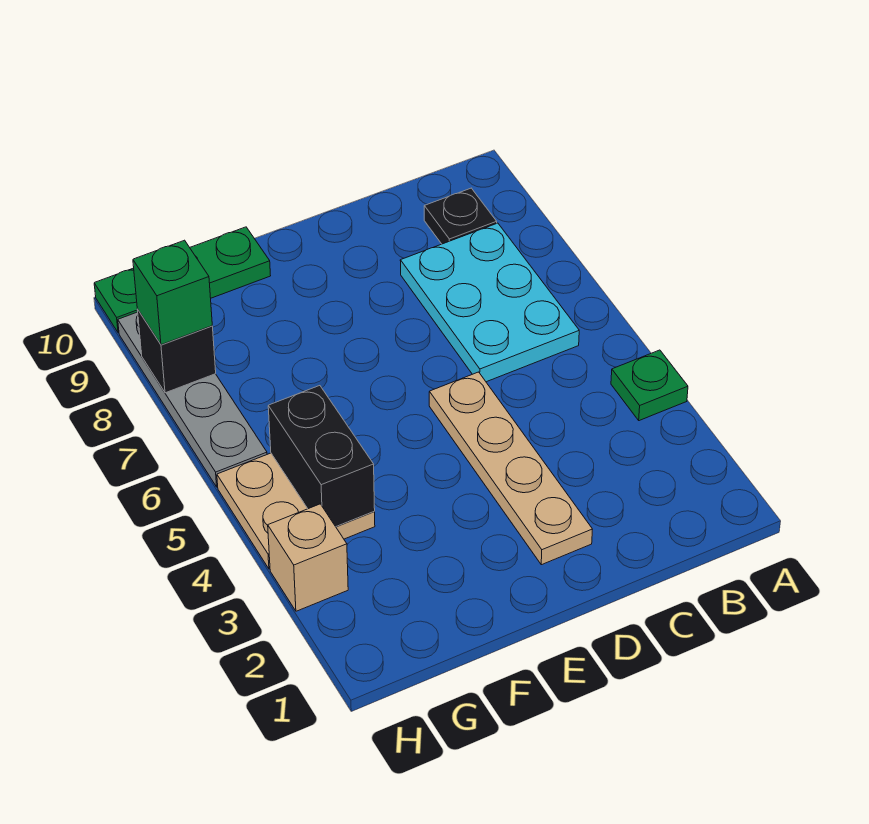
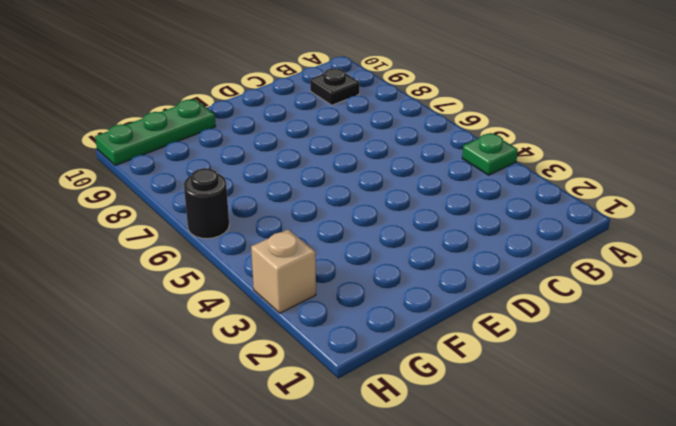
black 1x1 round brick [184,168,229,239] -> grey 1x4 plate [118,312,267,487]
none -> cyan 2x3 plate [400,223,579,382]
none -> tan 1x4 plate [429,372,593,565]

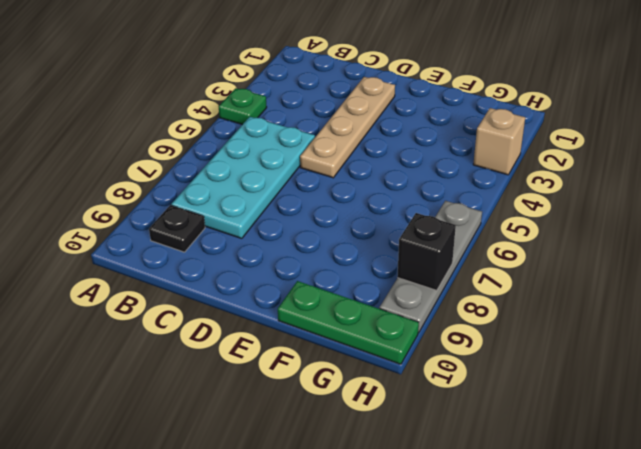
cyan 2x4 plate [171,117,315,238] -> cyan 2x3 plate [400,223,579,382]
none -> tan 2x2 plate [217,453,375,569]
none -> black 1x2 brick [268,386,375,527]

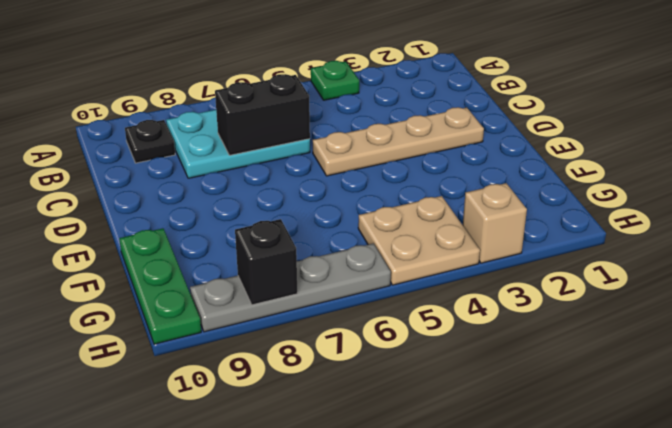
black 1x2 brick [215,74,310,155] -> black 1x2 brick moved to [268,386,375,527]
none -> green 1x1 brick [133,240,212,345]

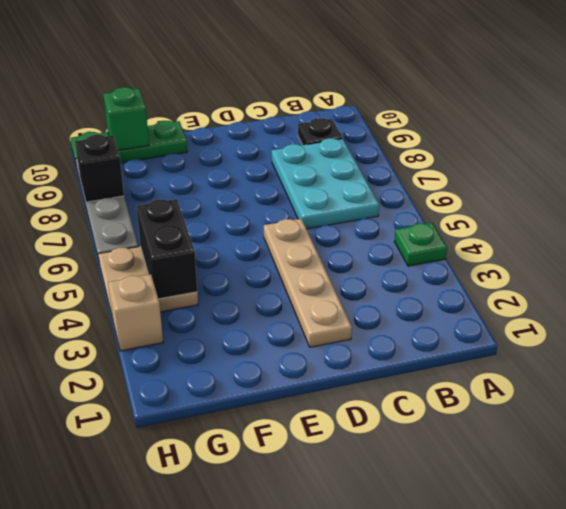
green 1x1 brick [103,87,149,150] -> green 1x1 brick moved to [133,240,212,345]

